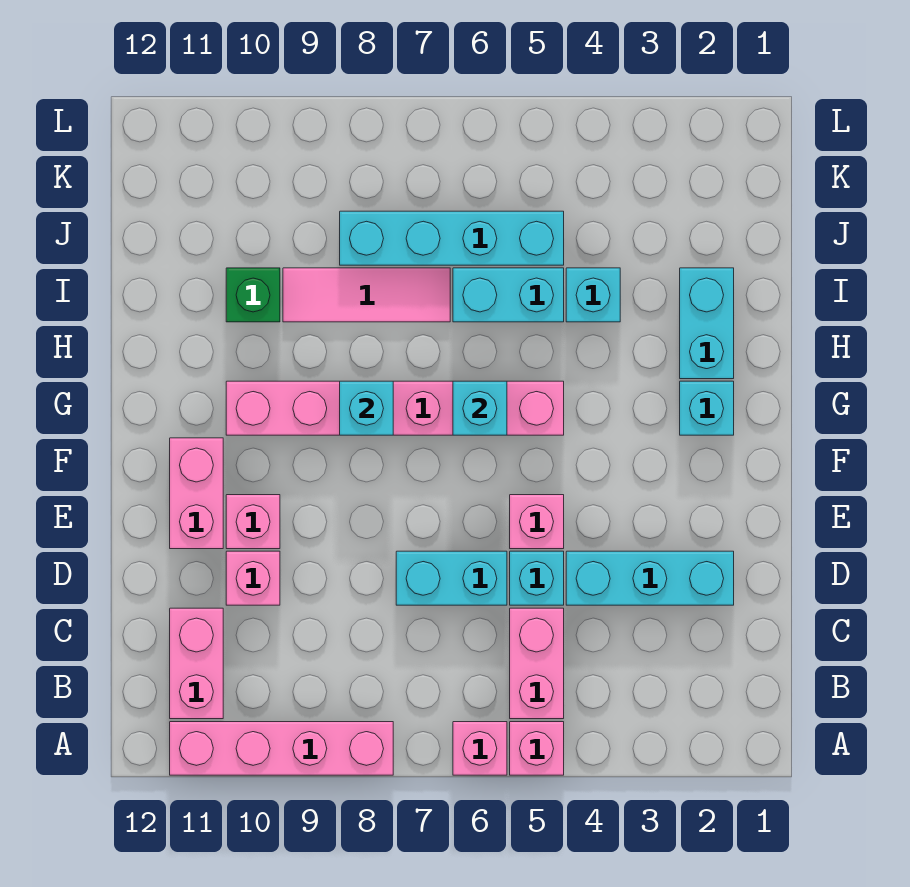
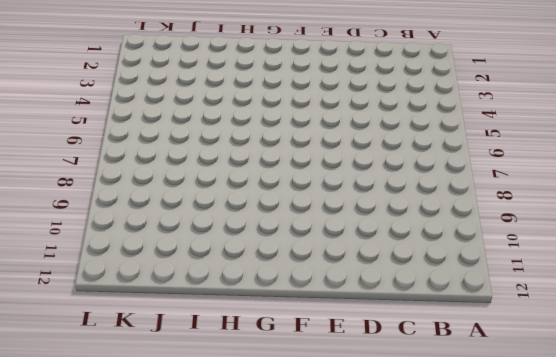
none -> pink 1x1 brick [510,722,564,775]
none -> pink 1x1 brick [453,722,507,775]
none -> pink 1x4 brick [170,722,393,775]

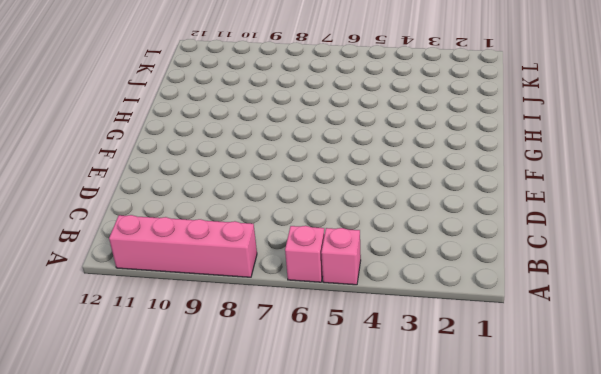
none -> pink 1x2 brick [510,608,564,719]
none -> pink 1x2 brick [170,608,223,719]
none -> cyan 1x3 brick [566,551,734,605]

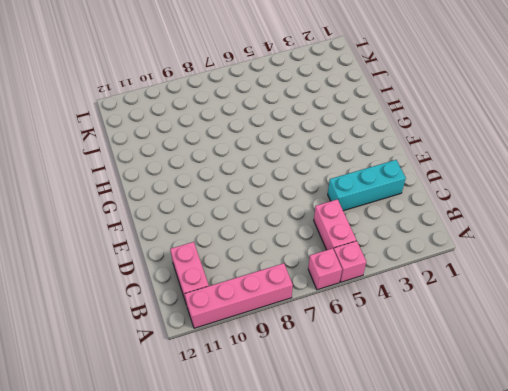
none -> cyan 1x1 brick [510,551,564,605]
none -> cyan 1x2 brick [396,551,507,605]
none -> pink 1x1 brick [226,551,280,605]

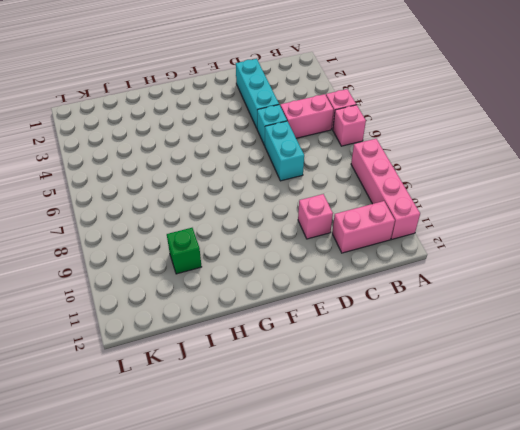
none -> pink 1x1 brick [510,495,564,549]
none -> pink 1x1 brick [226,495,280,549]
none -> pink 1x2 brick [170,438,223,549]

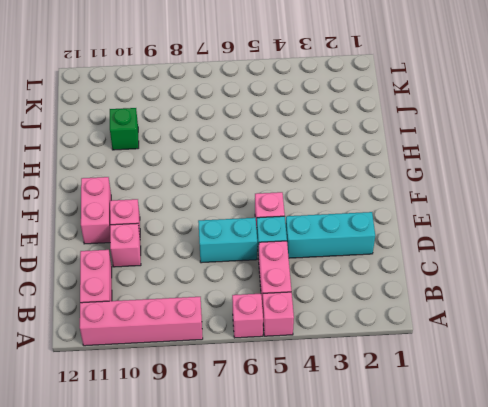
none -> cyan 1x1 brick [680,381,734,435]
none -> pink 1x6 brick [226,381,564,435]
none -> cyan 1x2 brick [680,268,734,379]

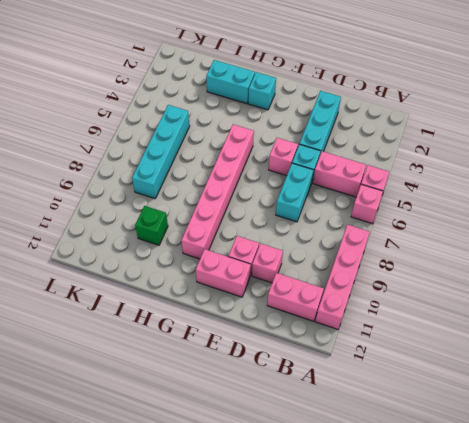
none -> cyan 1x1 brick [566,268,620,322]
none -> cyan 1x2 brick [453,268,564,322]
none -> pink 1x3 tile [283,268,450,322]

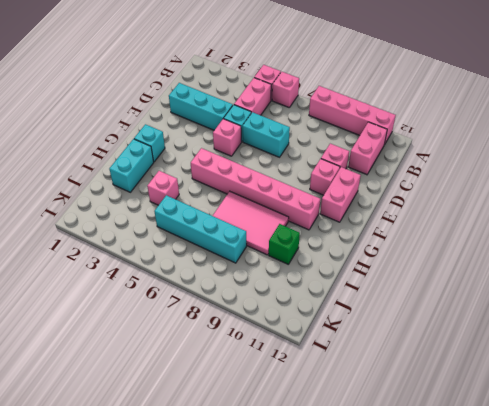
pink 2x3 tile [213,191,289,255] -> pink 1x3 tile [283,268,450,322]
pink 1x1 brick [147,171,179,205] -> cyan 1x1 brick [566,268,620,322]
none -> cyan 1x2 brick [453,268,564,322]
none -> cyan 1x1 brick [453,381,507,435]
none -> cyan 1x1 brick [340,381,393,435]

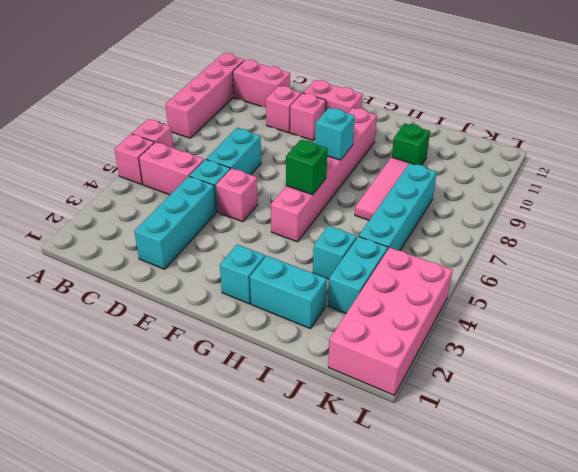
green 1x1 brick [286,140,327,195] -> cyan 1x1 brick [453,381,507,435]
cyan 1x2 brick [328,236,388,313] -> cyan 1x2 brick moved to [453,268,564,322]
pink 2x4 brick [328,248,452,395] -> none

